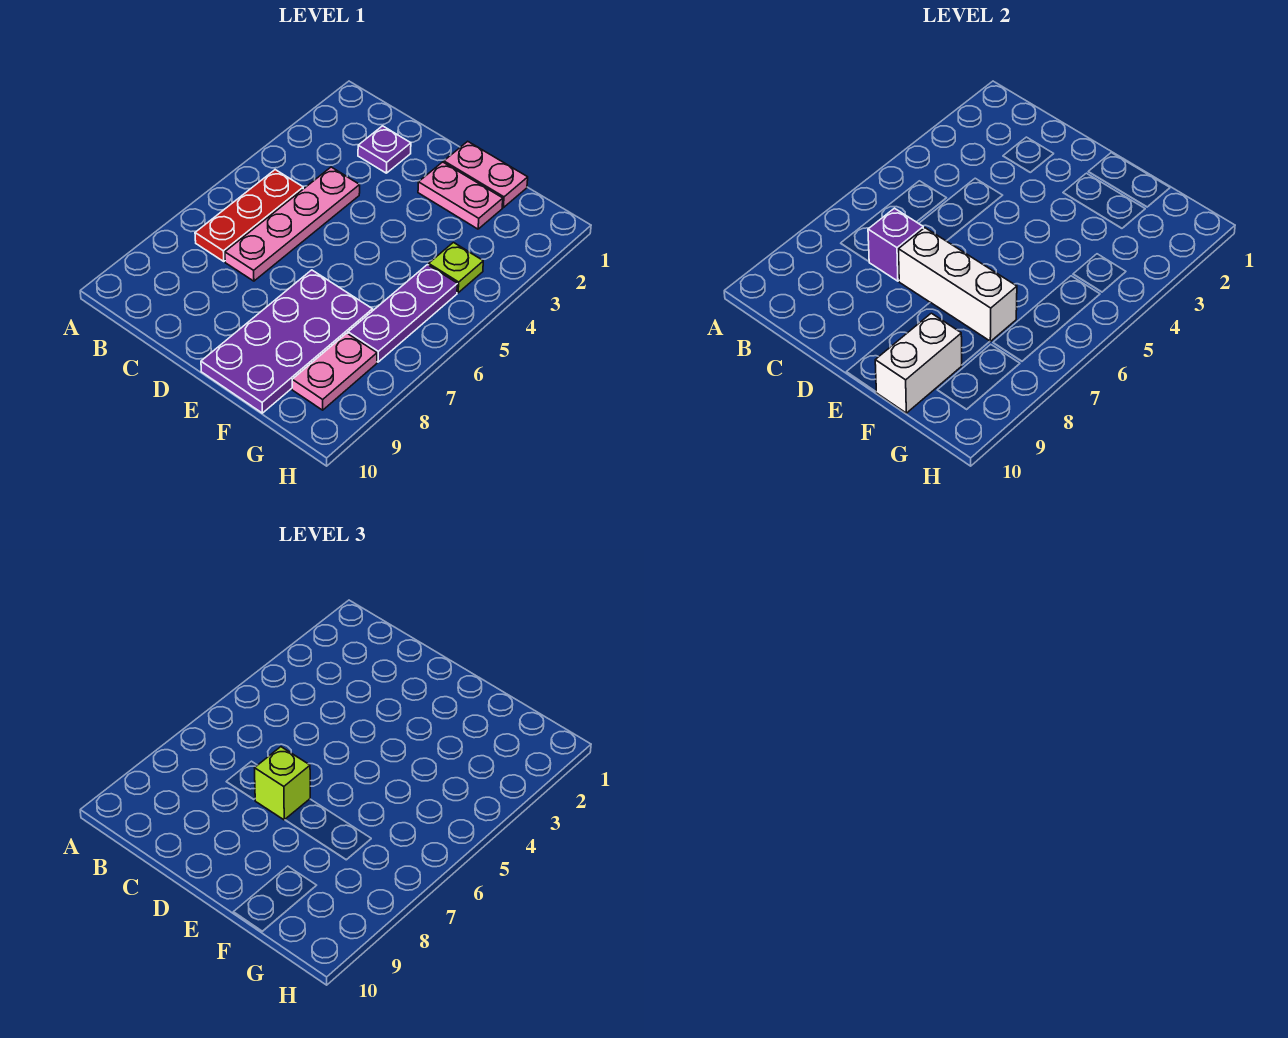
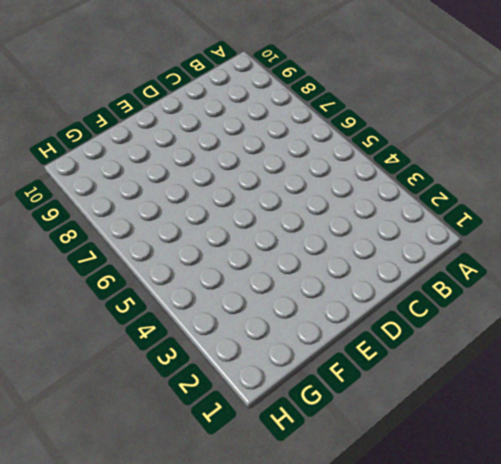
none -> red 1x3 plate [195,170,303,262]
none -> purple 1x1 plate [358,126,411,173]
none -> pink 1x4 plate [225,167,360,281]

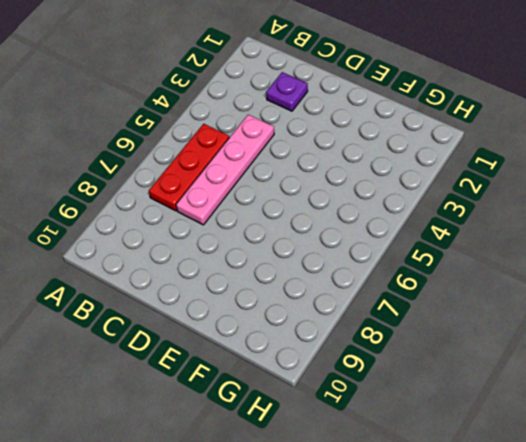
none -> pink 1x2 plate [444,141,528,208]
none -> pink 1x2 plate [418,162,503,229]
none -> purple 2x4 plate [201,270,373,413]

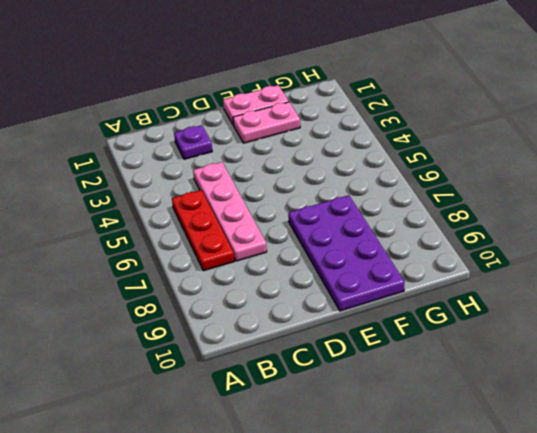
none -> lime 1x1 plate [429,243,483,293]
none -> purple 1x3 plate [348,265,457,362]
none -> pink 1x2 plate [292,333,377,410]

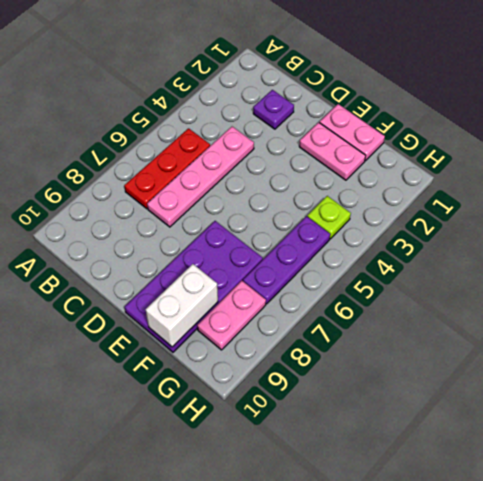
none -> purple 1x1 brick [868,208,923,281]
none -> white 1x3 brick [899,228,1017,341]
none -> lime 1x1 brick [255,747,310,820]

